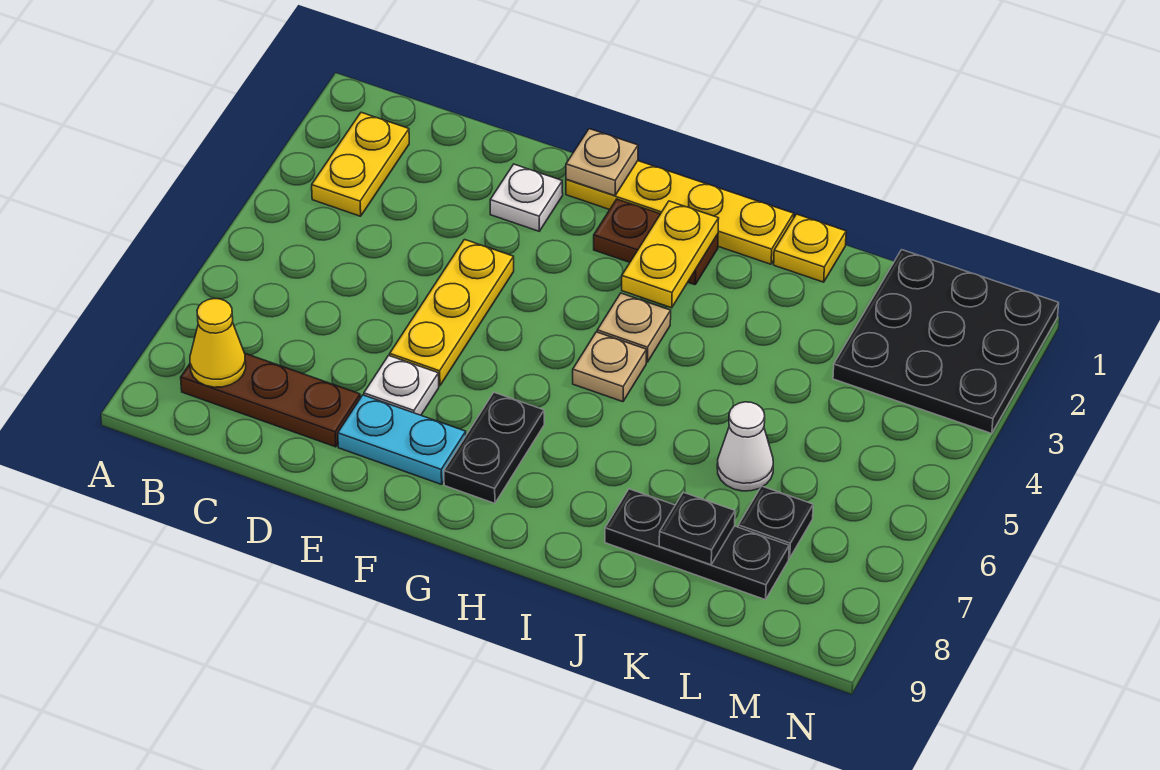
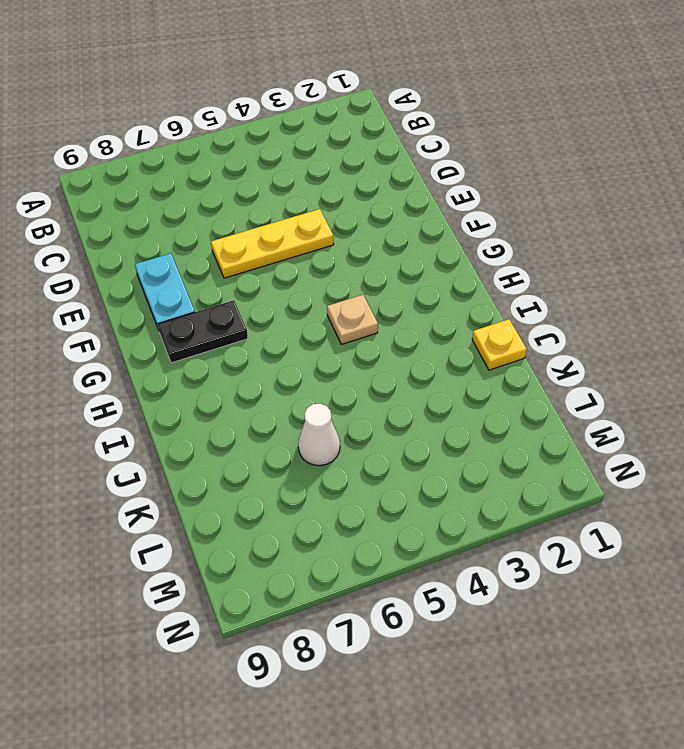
none -> yellow 1x2 plate [312,112,409,216]
none -> brown 1x3 plate [181,354,360,447]
none -> white 1x1 plate [490,164,563,231]

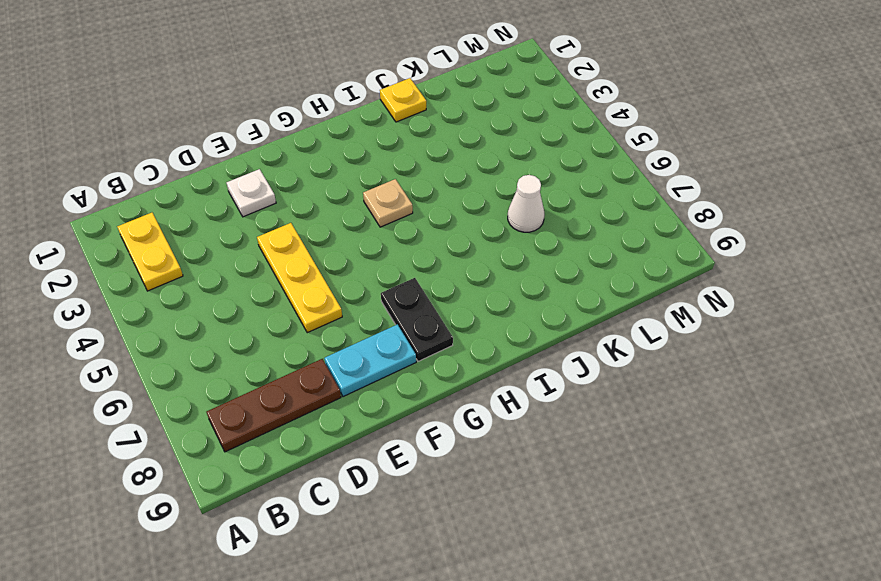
none -> white 1x1 plate [364,355,439,415]
none -> yellow 1x4 plate [566,161,794,264]
none -> brown 1x2 plate [594,199,718,285]

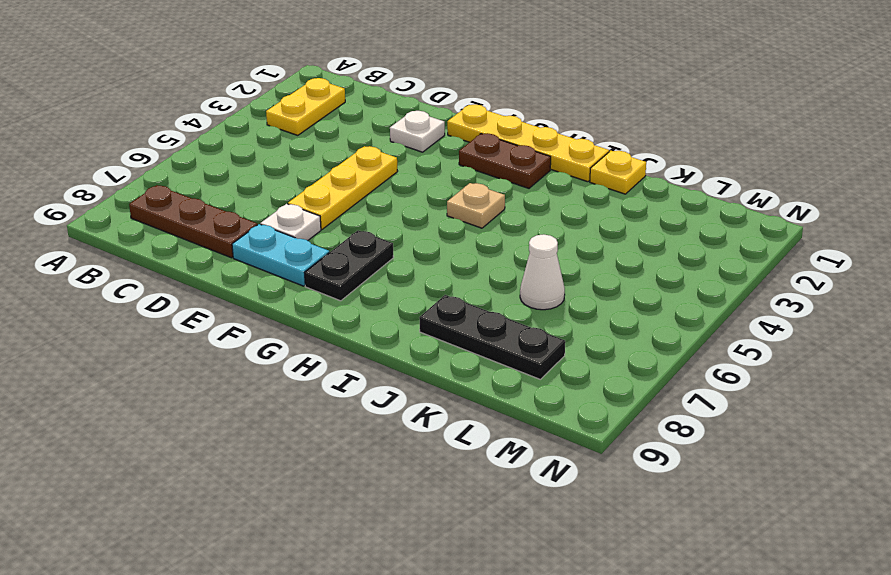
none -> tan 1x1 plate [573,332,646,402]
none -> black 3x3 plate [833,250,1059,434]
none -> black 1x1 plate [738,486,813,558]

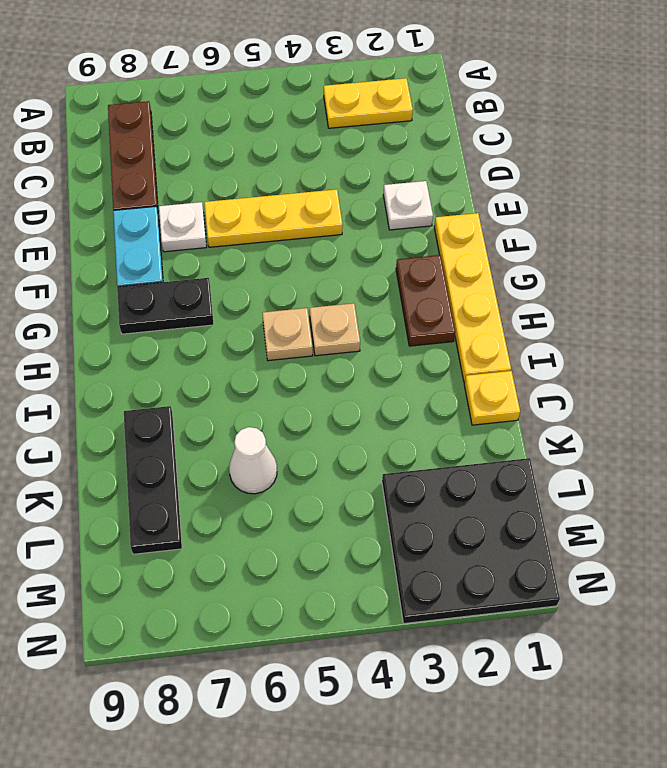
none -> black 1x1 plate [738,486,813,558]
none -> yellow 1x1 cone [190,299,246,387]
none -> tan 1x1 plate [566,129,638,196]

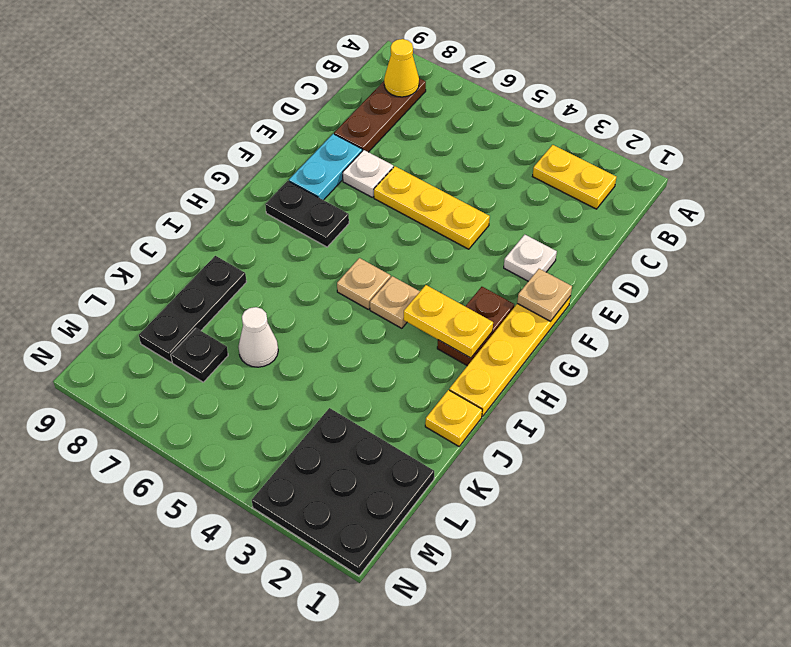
none -> black 1x1 plate [659,492,735,565]

